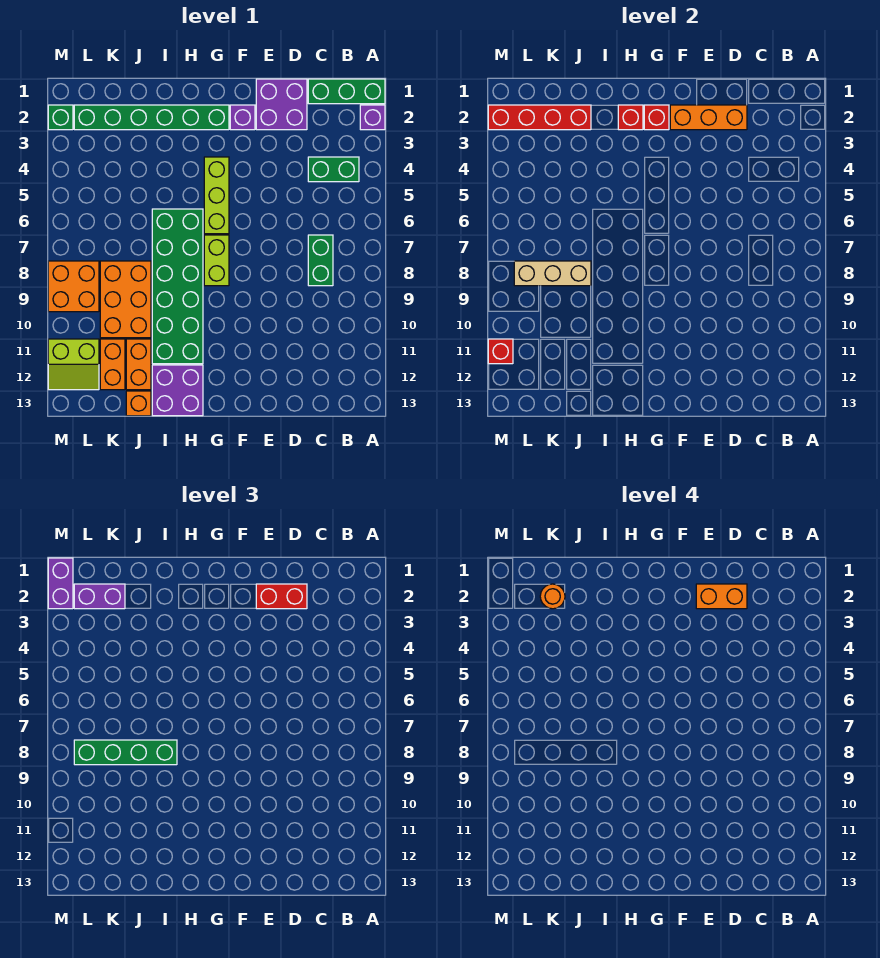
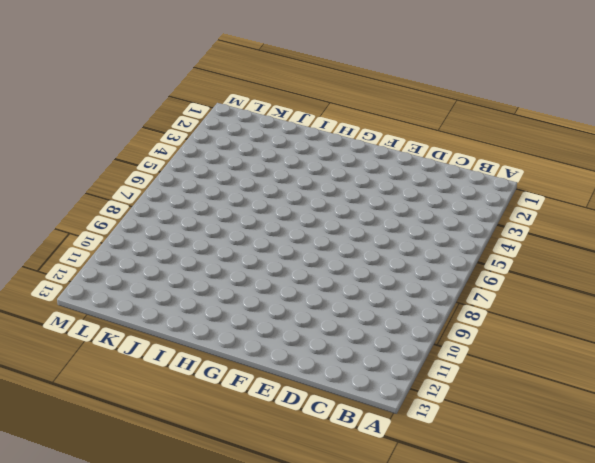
none -> green 1x3 brick [308,79,385,104]
none -> purple 1x1 brick [360,105,385,130]
none -> green 1x2 brick [308,157,359,182]
none -> green 1x2 brick [308,235,333,286]

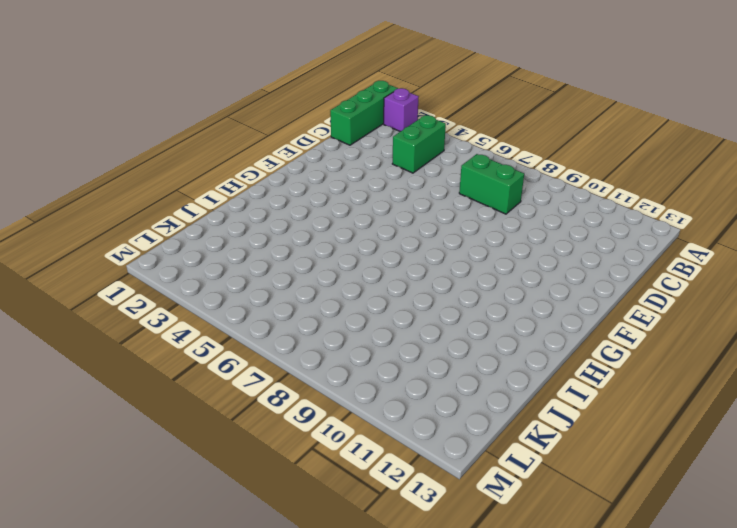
none -> purple 2x2 brick [256,79,307,130]
none -> purple 1x1 brick [230,105,255,130]
none -> green 1x6 brick [74,105,229,130]
none -> lime 1x3 brick [204,157,229,234]

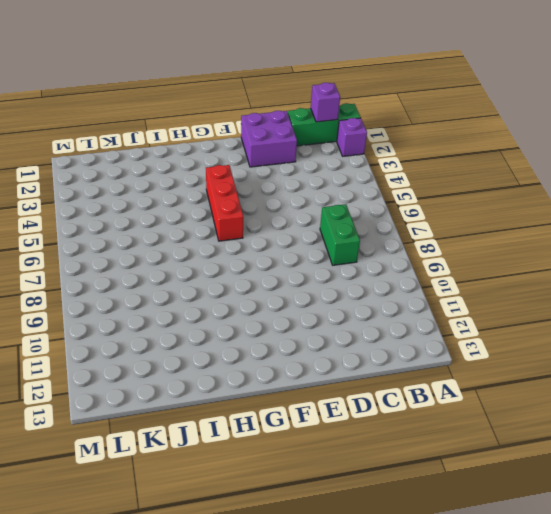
purple 1x1 brick [311,83,340,122] -> purple 1x1 brick moved to [230,105,255,130]
red 1x3 brick [206,165,243,241] -> lime 1x3 brick [204,157,229,234]
none -> green 1x2 brick [308,157,359,182]
none -> green 1x6 brick [74,105,229,130]
none -> lime 1x2 brick [204,235,229,286]
none -> green 2x6 brick [152,209,203,364]

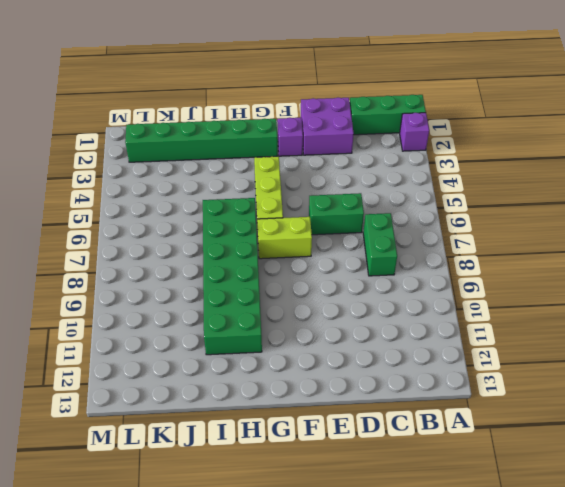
green 1x2 brick [309,193,364,235] -> green 1x2 brick moved to [308,157,359,182]
lime 1x2 brick [257,217,312,259] -> lime 1x2 brick turned to [204,235,229,286]
none -> purple 2x2 brick [152,365,203,416]
none -> orange 2x3 brick [100,261,151,338]
none -> orange 1x2 brick [126,339,151,390]
none -> orange 1x1 brick [126,391,151,416]

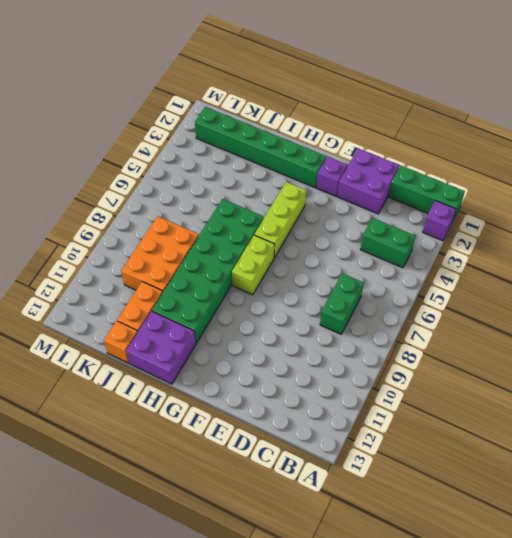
none -> orange 1x2 brick [100,339,125,390]
none -> orange 2x2 brick [48,261,99,312]
none -> lime 2x2 slope [48,339,99,390]
none -> green 1x1 brick [48,105,73,130]

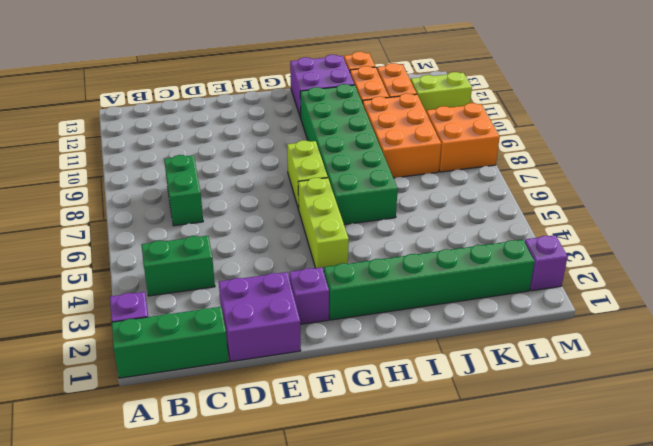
purple 1x1 brick [525,235,568,291] -> green 1x1 brick [48,105,73,130]
none -> orange 1x3 brick [670,105,747,130]
none -> red 1x1 brick [644,105,669,130]
none -> red 1x1 brick [618,105,643,130]
none -> red 1x4 brick [488,105,591,130]

